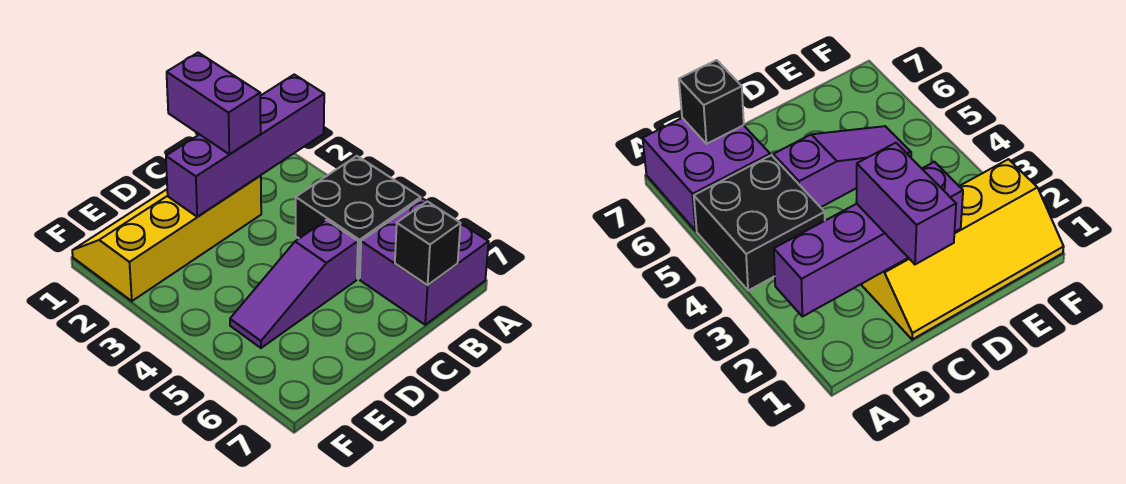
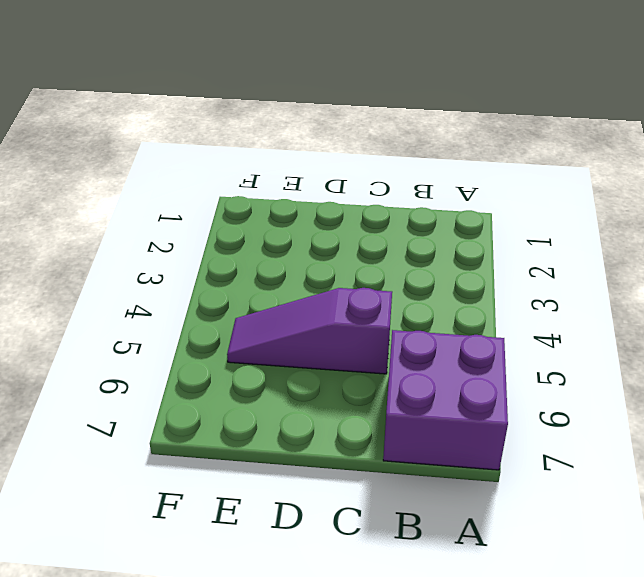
none -> black 2x2 brick [295,156,421,279]
none -> yellow 2x4 slope [72,175,261,301]

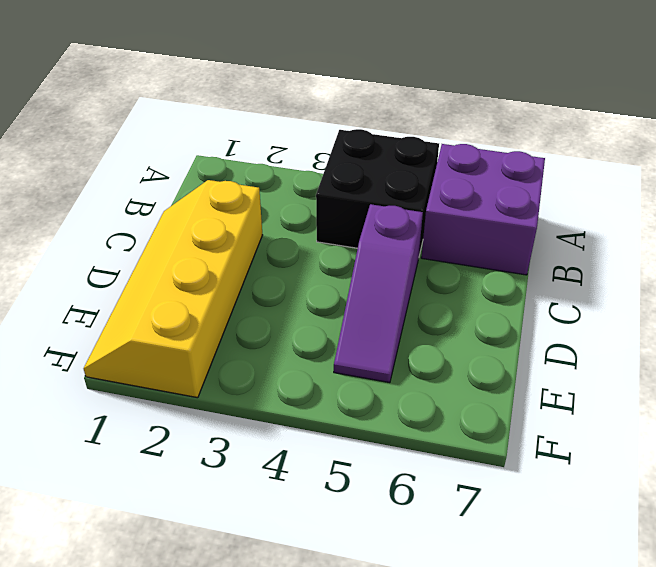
none -> purple 1x4 brick [166,75,324,217]
none -> black 1x1 brick [395,201,461,285]

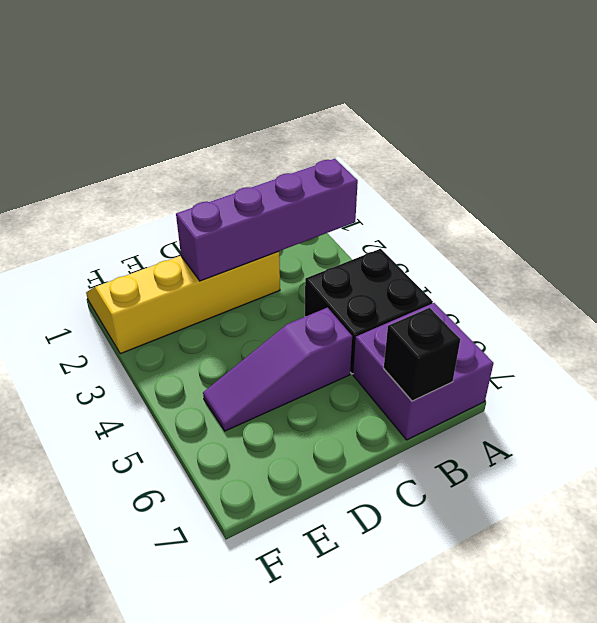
none -> purple 1x2 brick [167,53,261,154]

